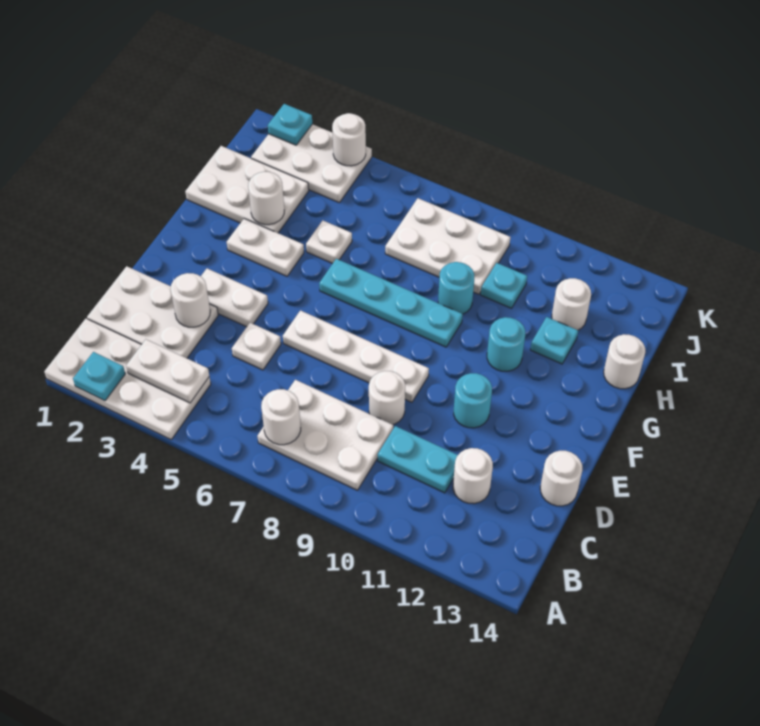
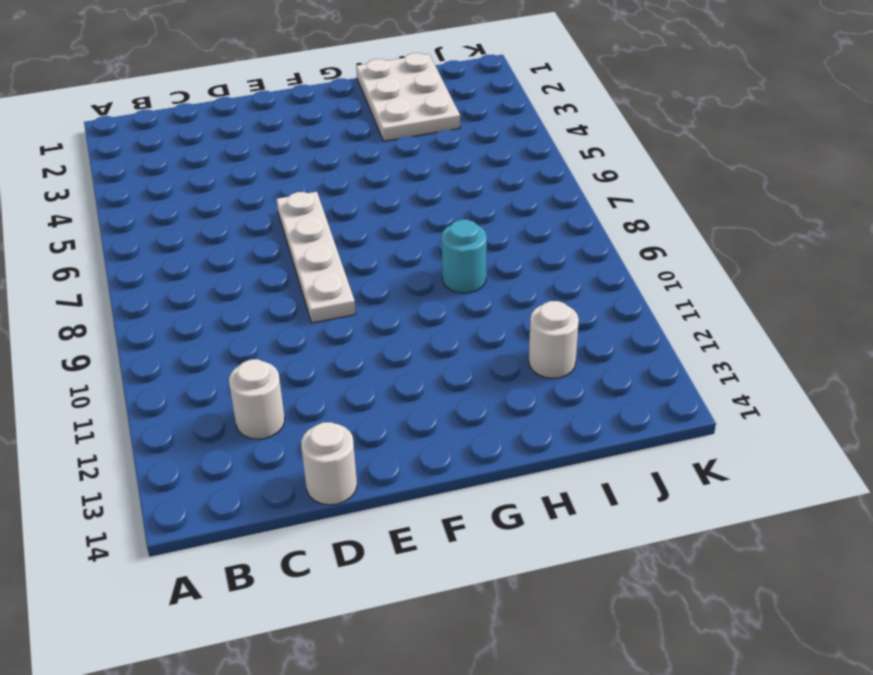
none -> white 2x4 plate [44,319,211,439]
none -> white 2x3 plate [258,380,393,490]
none -> white 2x3 plate [87,266,218,358]
none -> cyan 1x2 plate [378,426,458,493]

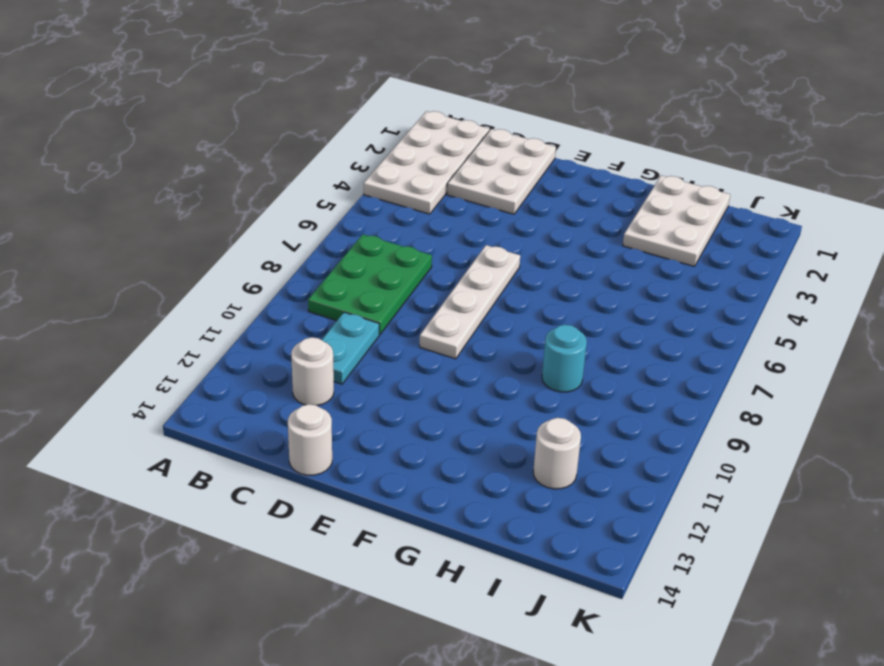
green 2x3 plate [308,234,432,334] -> white 2x3 plate [258,380,393,490]
none -> white 1x1 plate [232,323,281,370]
none -> white 1x1 round brick [369,371,405,425]
none -> white 1x2 plate [201,269,268,327]
none -> cyan 1x1 round brick [454,373,492,428]

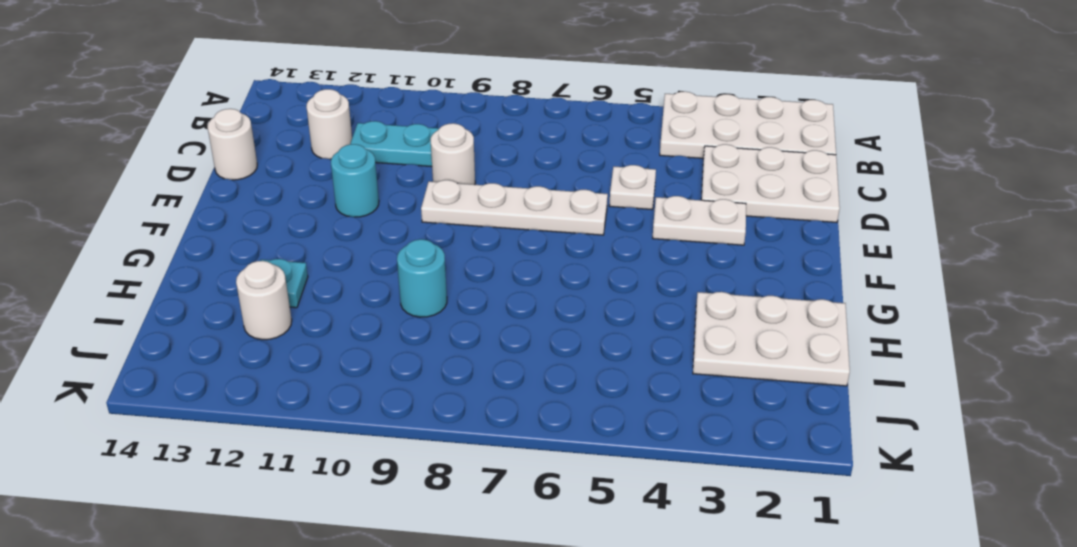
none -> white 2x3 plate [258,380,393,490]
none -> white 1x2 plate [227,219,304,276]
none -> cyan 1x4 plate [319,259,463,347]
none -> cyan 1x1 round brick [487,317,525,371]

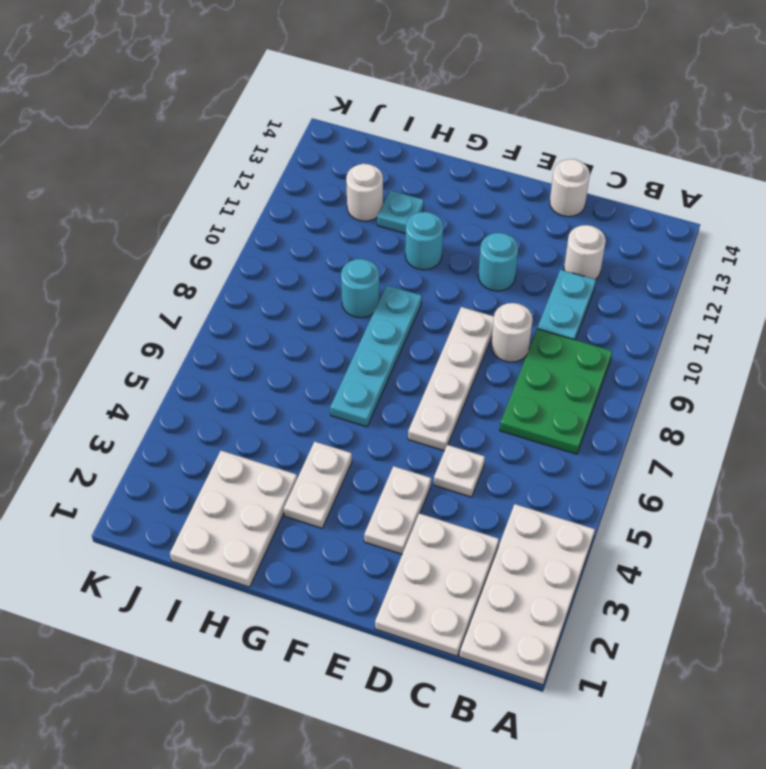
green 2x3 plate [500,329,612,454] -> white 2x3 plate [258,380,393,490]
none -> white 1x1 plate [306,221,352,264]
none -> white 1x1 round brick [604,334,645,389]
none -> white 2x3 plate [385,198,510,294]
none -> cyan 1x1 plate [481,263,527,308]

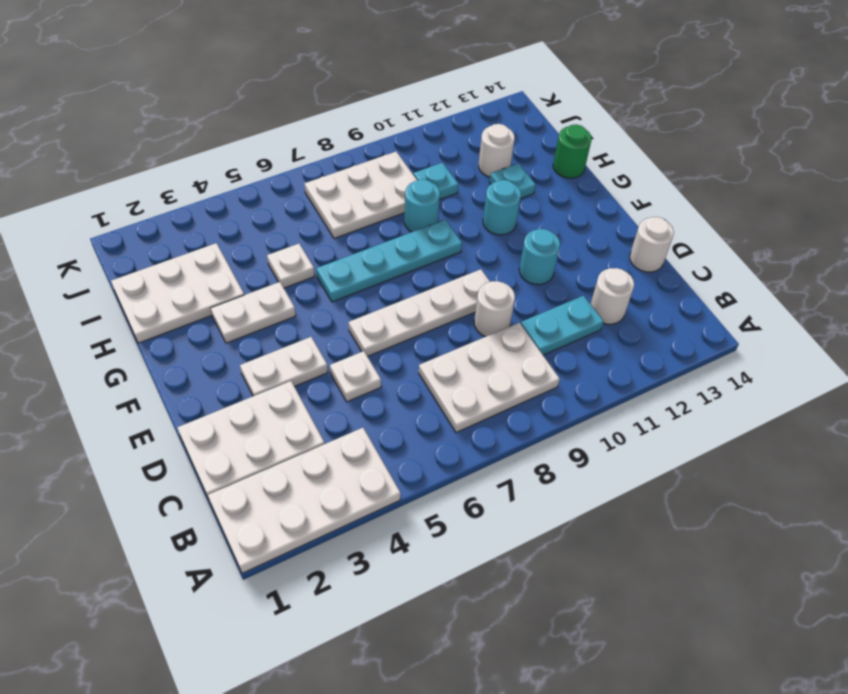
green 1x1 round brick [553,124,592,178] -> white 1x1 round brick [604,334,645,389]
none -> white 2x3 plate [251,124,372,202]
none -> cyan 1x1 plate [73,352,125,401]
none -> white 1x2 plate [126,339,209,403]
none -> white 1x1 round brick [261,389,301,445]

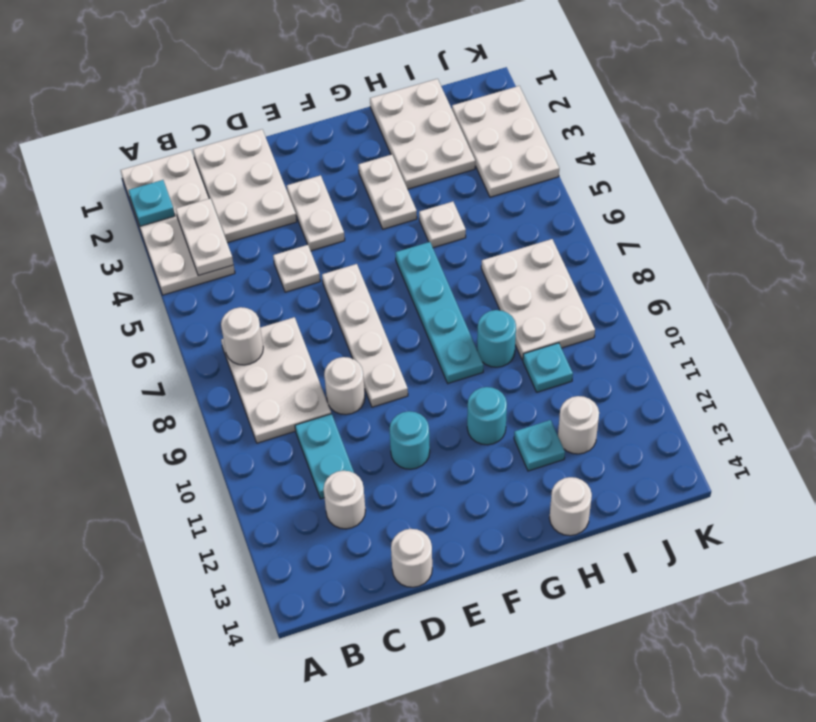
none -> white 1x1 round brick [170,273,210,327]
none -> white 1x1 round brick [248,172,284,225]
none -> cyan 1x1 plate [268,104,312,145]
none -> white 1x1 round brick [332,113,366,166]

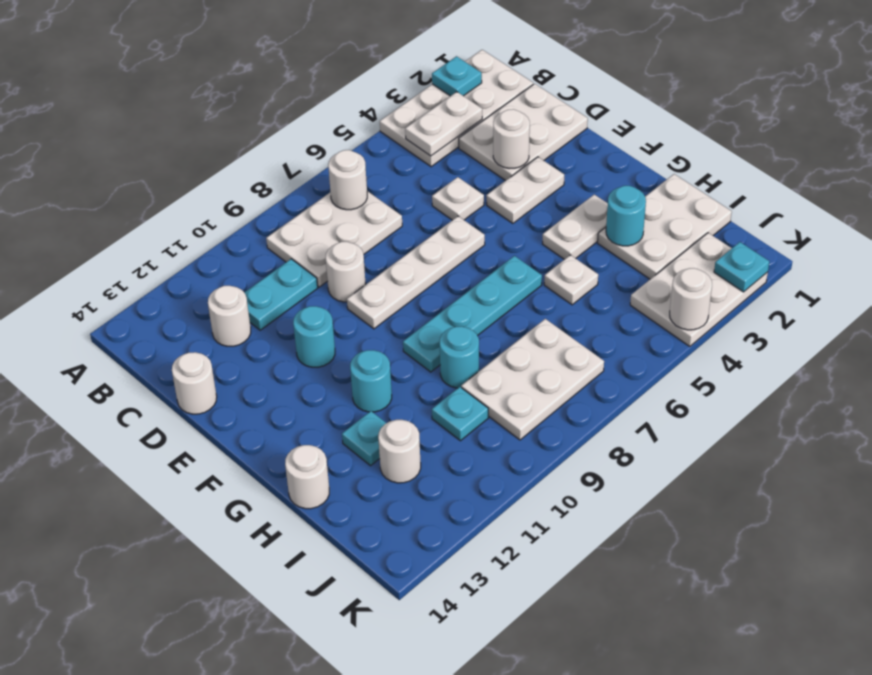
cyan 1x1 round brick [606,186,646,246] -> white 1x1 round brick [248,172,284,225]

